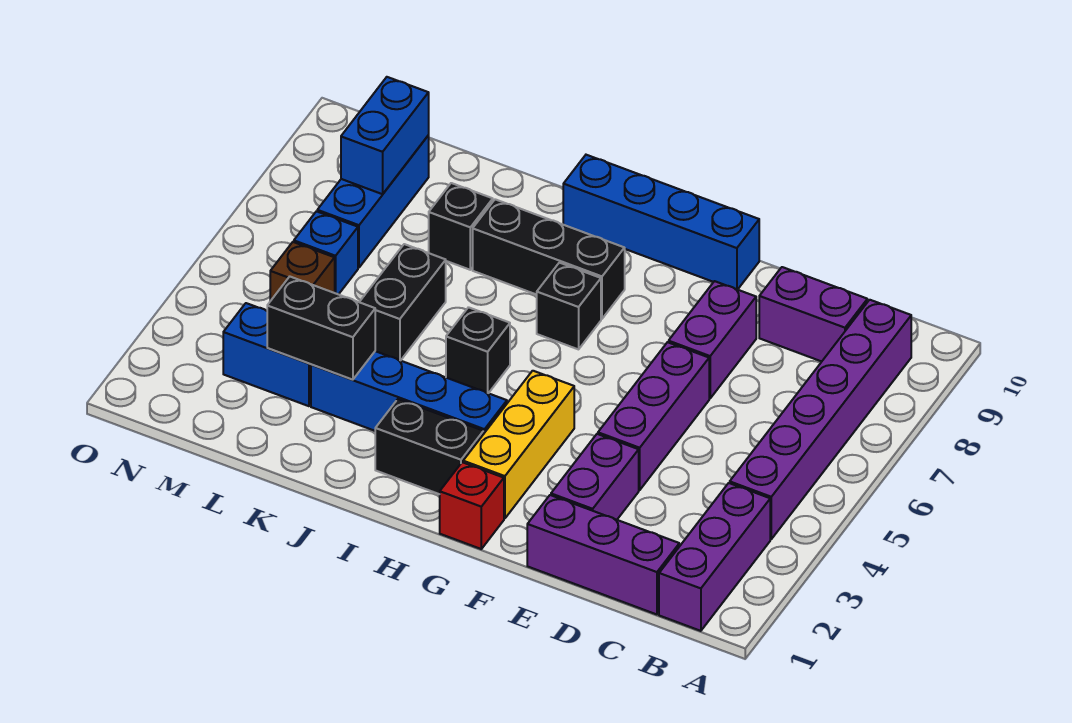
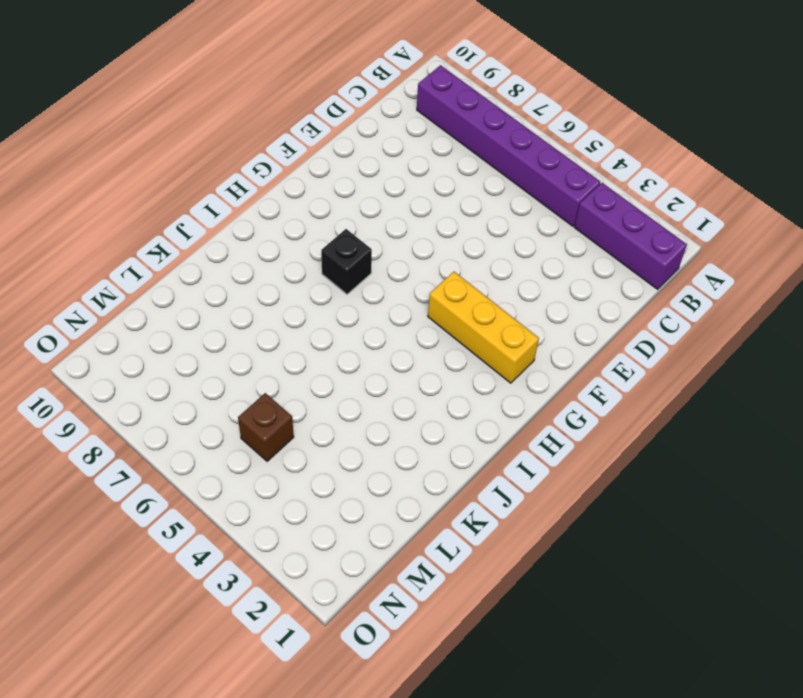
none -> purple 1x3 brick [527,495,679,614]
none -> purple 1x2 brick [759,267,867,362]
none -> purple 1x2 brick [551,434,639,520]

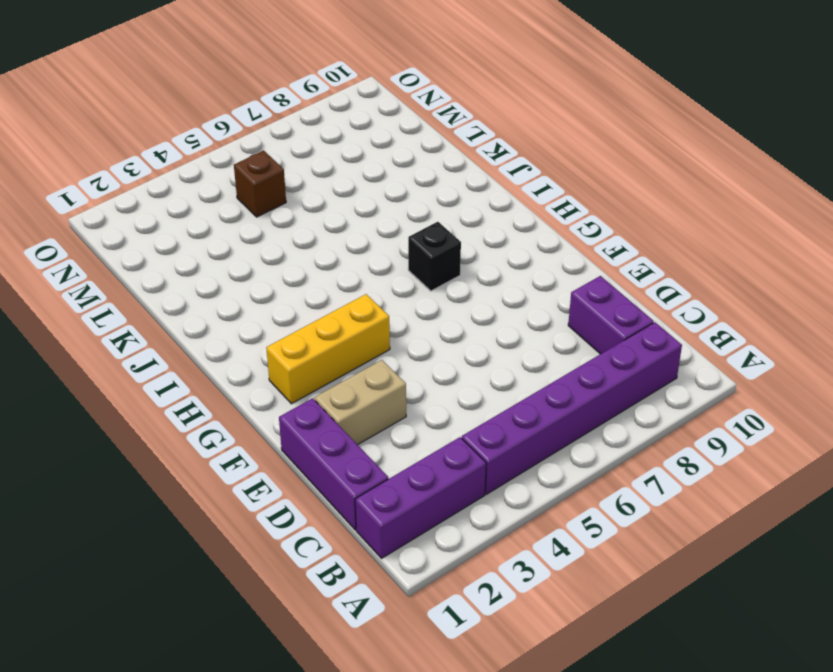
tan 1x2 brick [314,360,406,445] -> purple 1x2 brick [551,434,639,520]
none -> purple 1x3 brick [598,342,709,490]
none -> purple 1x2 brick [669,281,756,398]
none -> blue 1x4 brick [563,155,759,290]

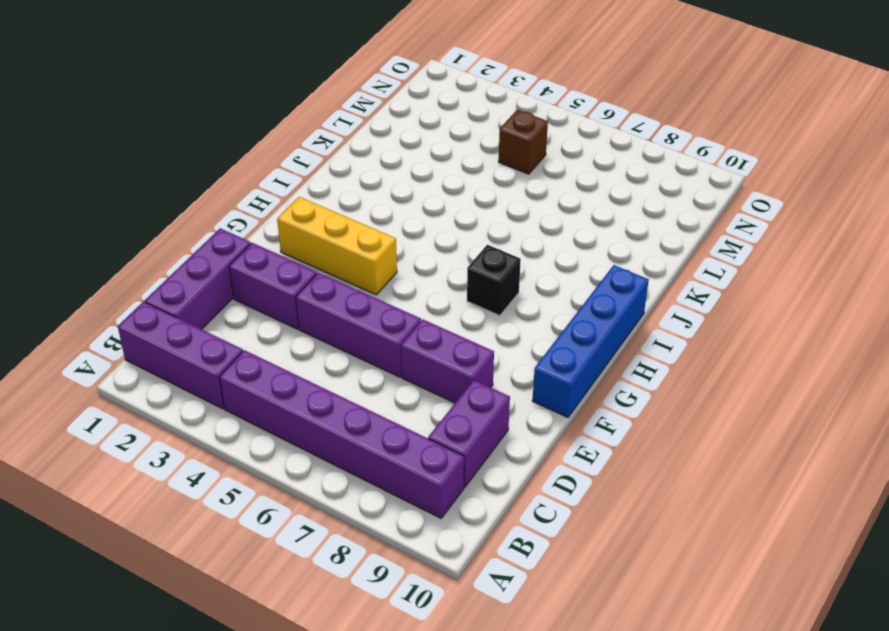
none -> red 1x1 brick [440,462,504,549]
none -> black 1x2 brick [375,399,483,494]
none -> blue 1x4 brick [311,351,507,434]

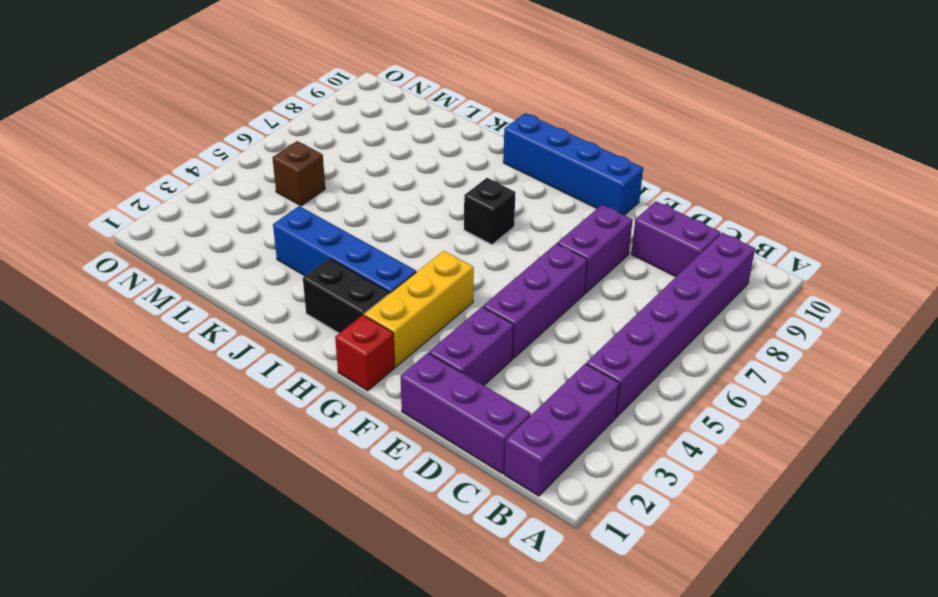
none -> black 1x3 brick [473,199,625,319]
none -> black 1x1 brick [446,307,510,393]
none -> black 1x2 brick [360,244,446,361]

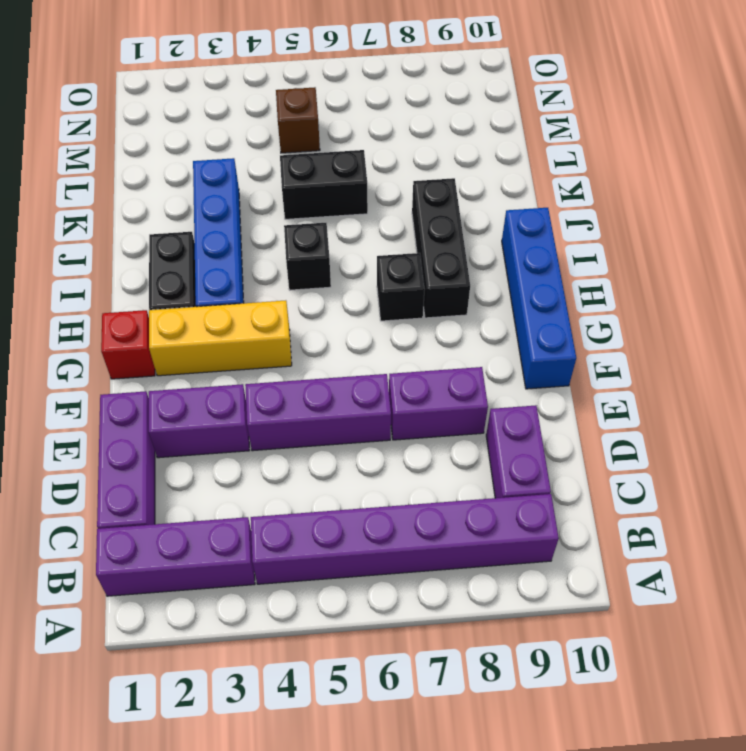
none -> black 1x1 brick [429,183,493,270]
none -> blue 1x2 brick [223,303,311,406]
none -> blue 1x1 brick [294,211,358,295]

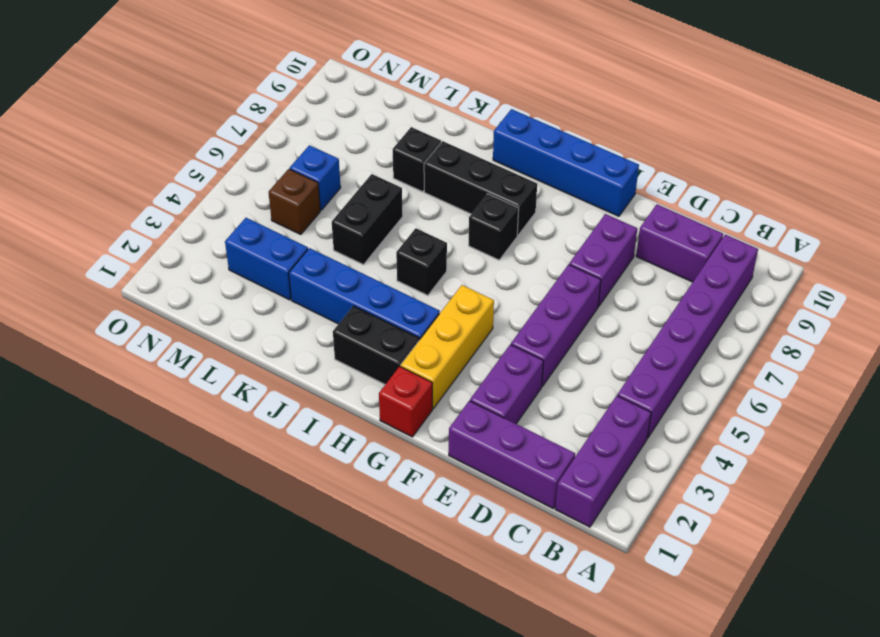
none -> blue 1x3 brick [317,135,429,268]
none -> black 1x2 brick [267,277,375,380]
none -> blue 1x2 brick [341,77,429,194]

